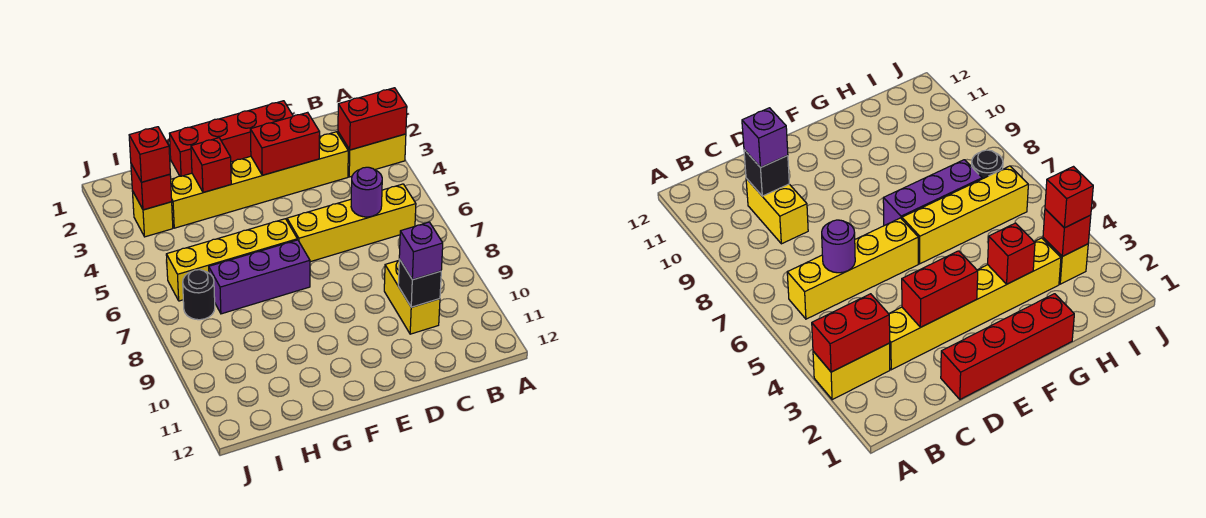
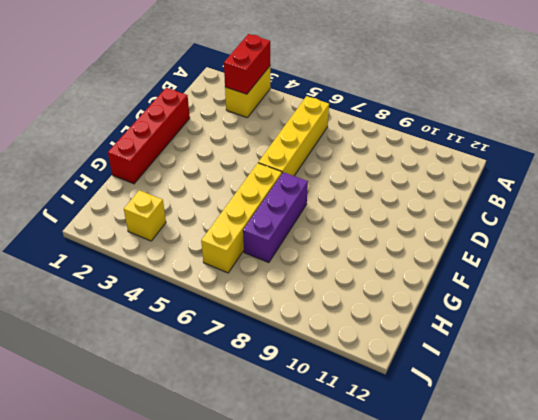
none -> yellow 1x6 brick [171,132,348,228]
none -> yellow 1x2 brick [384,260,440,334]
none -> black 1x1 round brick [183,270,215,320]

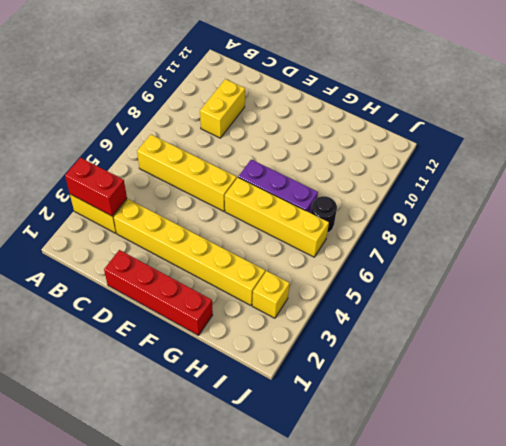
none -> purple 1x1 round brick [351,167,382,217]
none -> black 1x1 brick [398,259,441,307]
none -> red 1x2 brick [250,112,320,175]

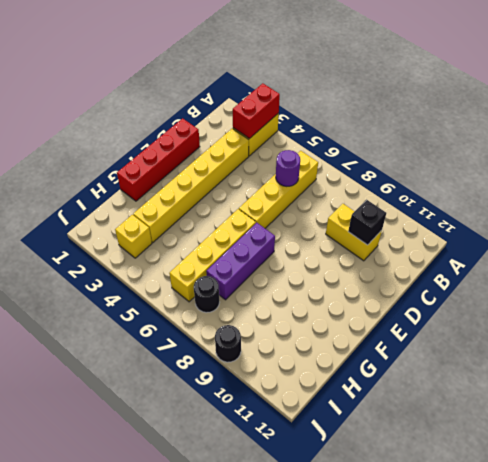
black 1x1 round brick [215,325,241,362] -> none
none -> red 1x2 brick [250,112,320,175]
none -> red 1x1 brick [191,138,231,193]
none -> red 1x1 brick [131,164,172,210]

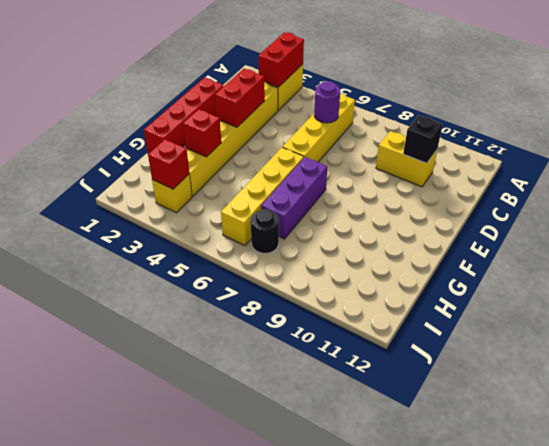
none -> purple 1x1 brick [399,222,443,280]
none -> red 1x1 brick [129,127,170,182]

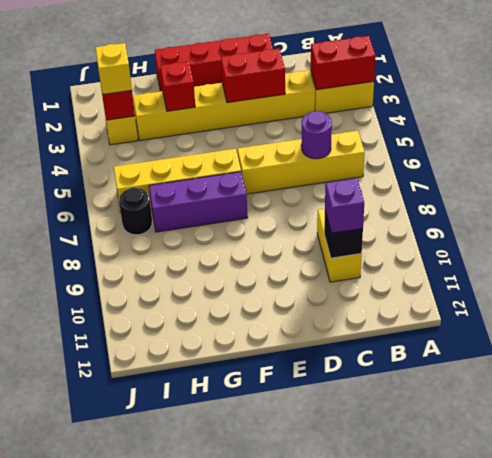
yellow 1x1 brick [96,43,132,94] -> red 1x1 brick [129,127,170,182]

